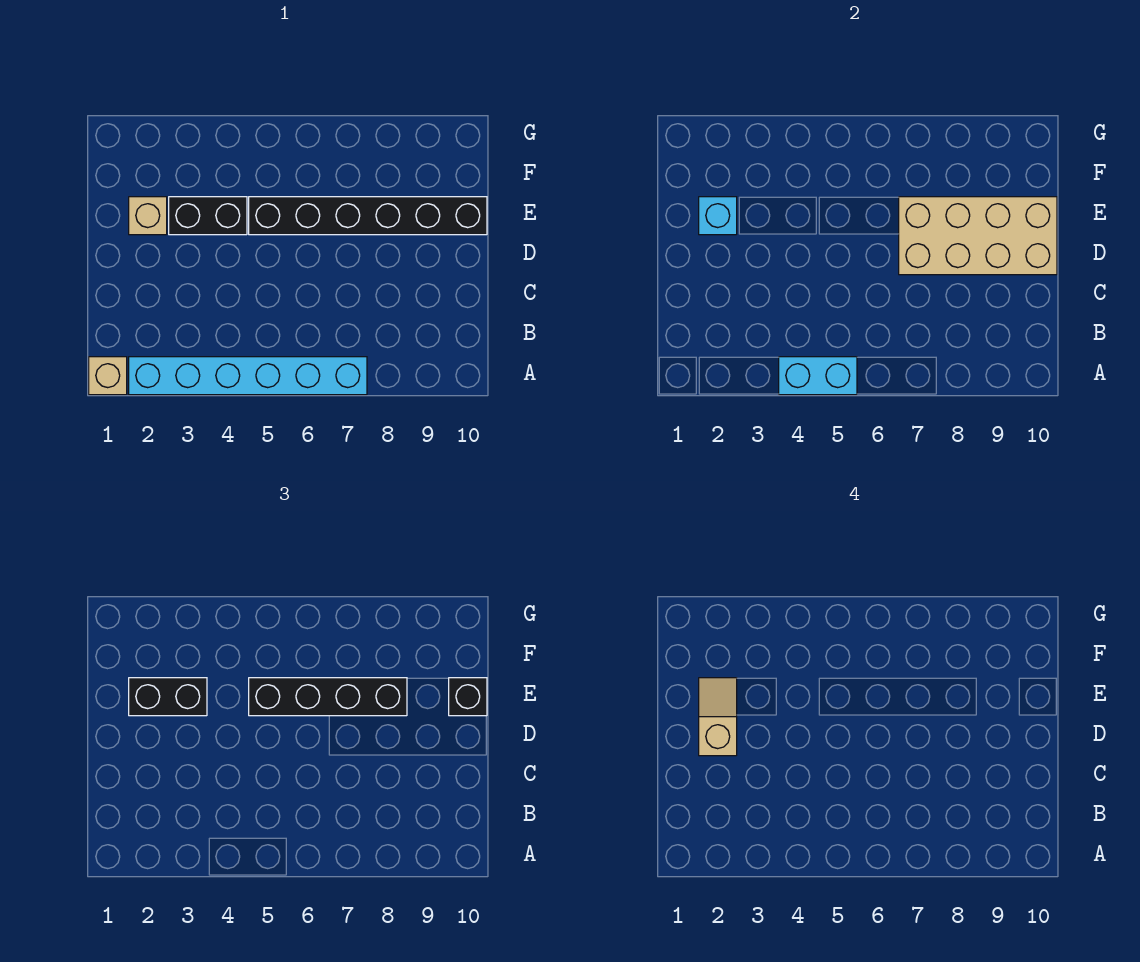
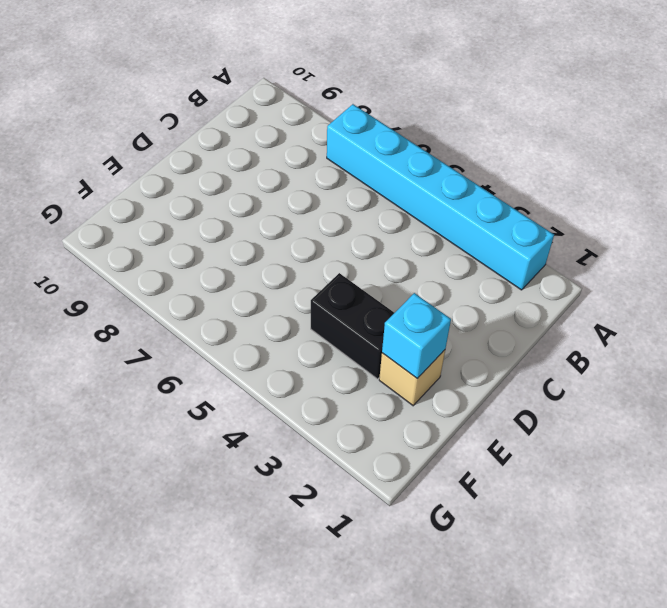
none -> tan 1x1 brick [89,357,127,395]
none -> black 1x6 brick [249,197,487,235]
none -> cyan 1x2 brick [779,357,857,395]

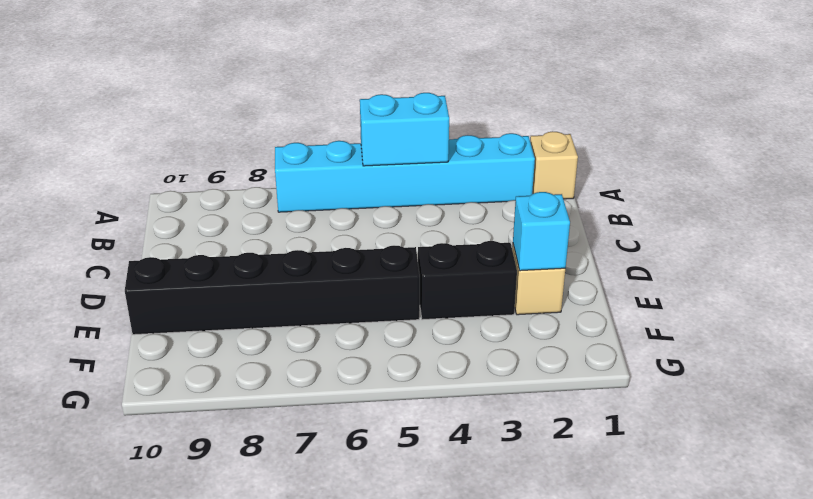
none -> tan 2x4 brick [899,197,1057,275]
none -> black 1x2 brick [129,678,207,716]
none -> black 1x4 brick [249,678,407,716]

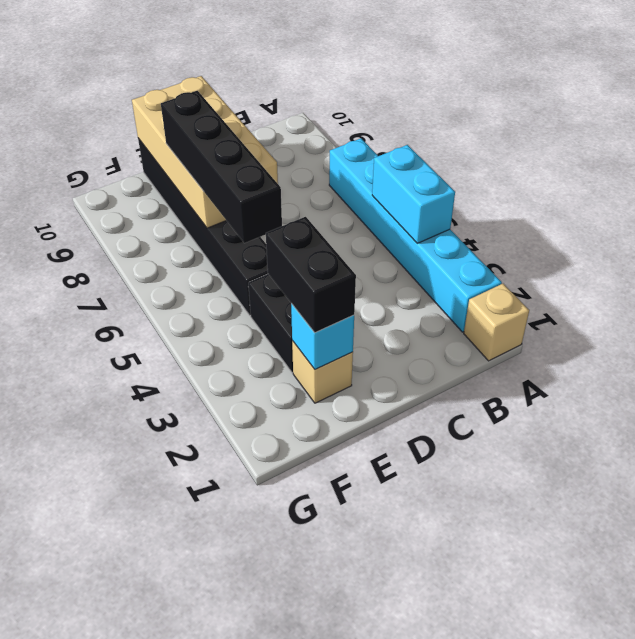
none -> black 1x1 brick [449,678,487,716]
none -> tan 1x2 slope [699,678,737,756]

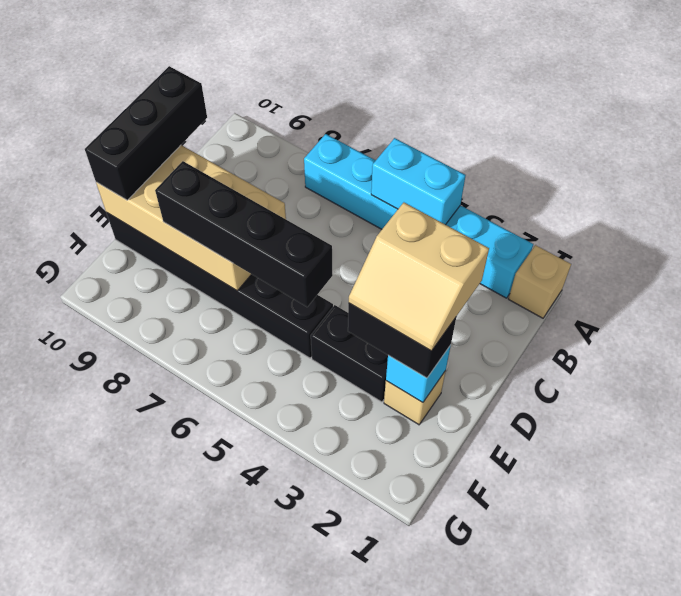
black 1x3 brick [85,66,207,200] -> black 1x1 brick [449,678,487,716]
tan 2x2 slope [349,203,489,351] -> tan 1x2 slope [699,678,737,756]

